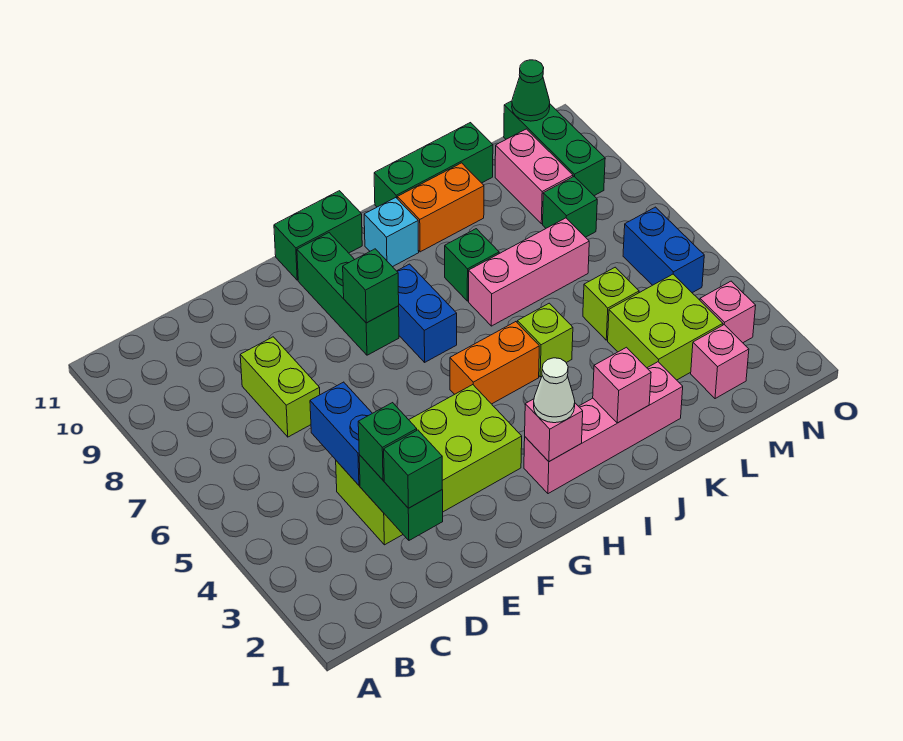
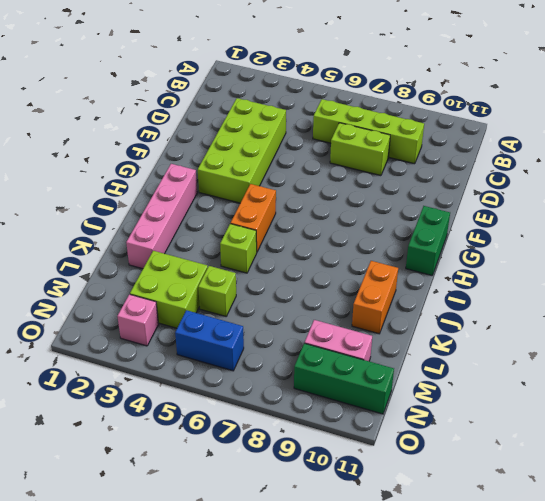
lime 1x4 brick [313,99,424,164] -> none
none -> green 1x3 brick [297,233,399,355]
none -> blue 1x2 brick [397,264,457,362]
none -> cyan 1x1 brick [364,198,419,267]
none -> pink 1x3 brick [469,218,589,326]

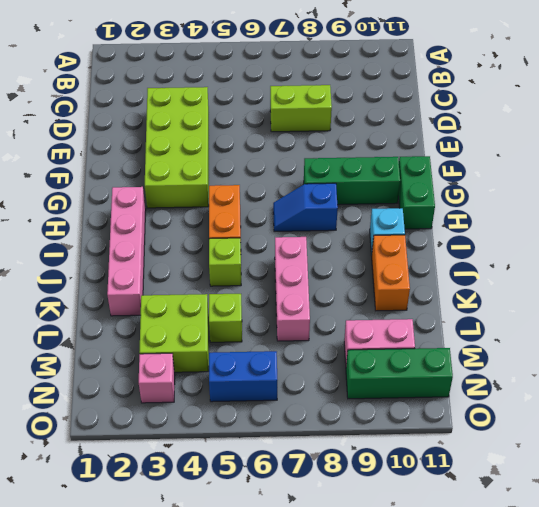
blue 1x2 slope [273,183,338,231] -> blue 1x2 brick [397,264,457,362]
none -> green 1x1 brick [445,229,499,301]
none -> green 1x3 brick [374,123,493,207]
none -> pink 1x1 brick [691,325,749,399]
none -> green 1x1 brick [543,177,597,237]

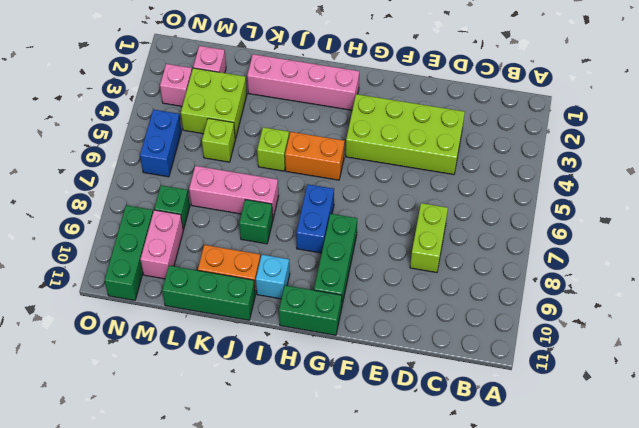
none -> green 1x2 brick [359,455,443,540]
none -> blue 1x2 brick [310,382,372,485]
none -> green 1x1 brick [343,249,399,323]
none -> pink 1x1 brick [525,399,583,462]

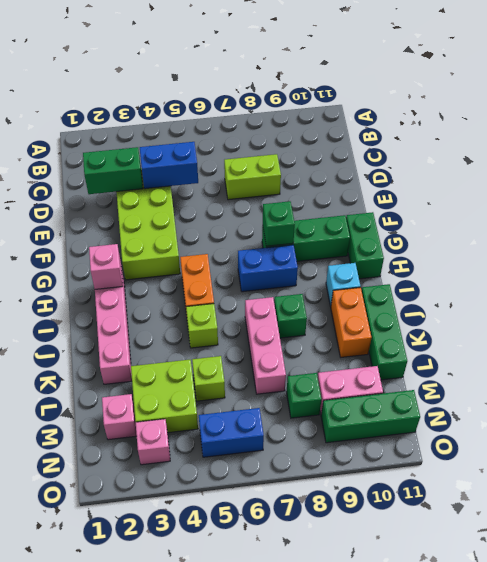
none -> pink 1x1 brick [593,347,651,423]
none -> green 1x1 cone [512,60,550,121]
none -> green 1x1 brick [384,430,442,508]
none -> green 1x1 brick [358,403,417,480]

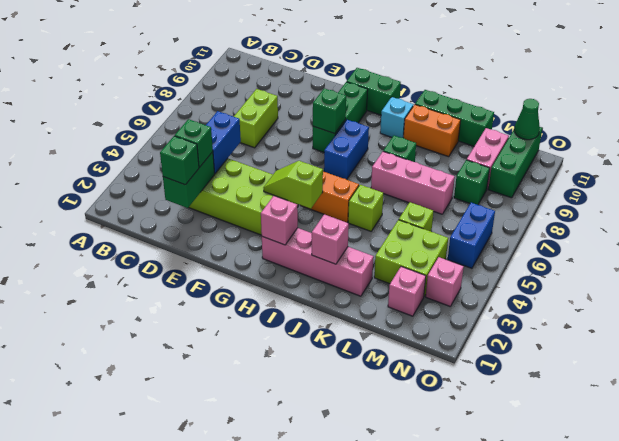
lime 1x2 slope [263,161,323,209] -> none
none -> white 1x1 cone [534,358,575,423]

